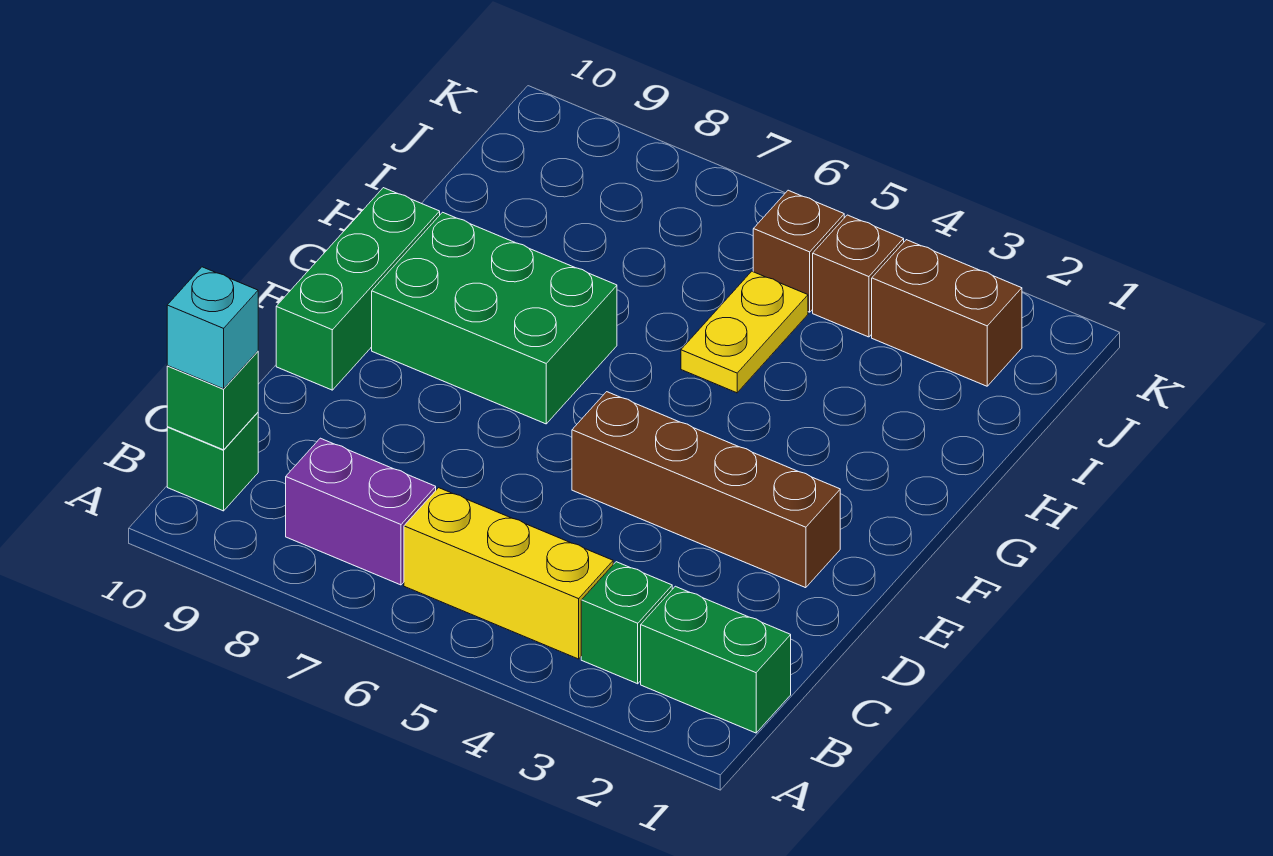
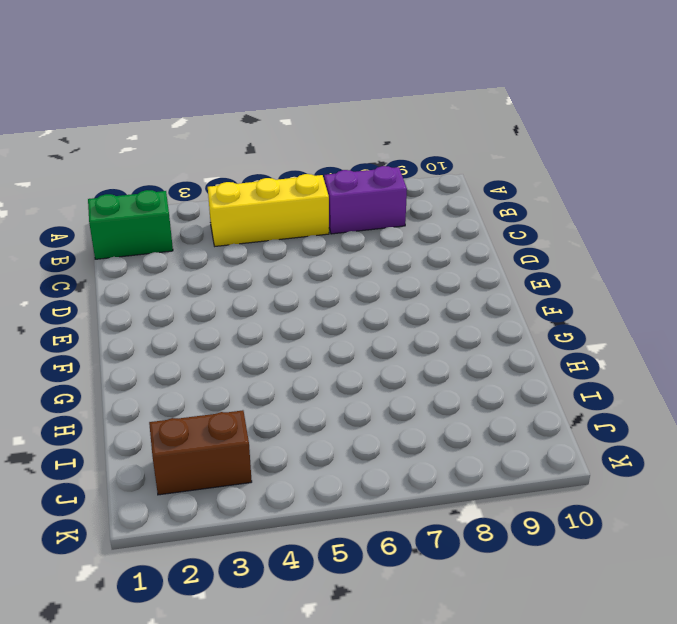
none -> green 1x1 brick [581,562,672,684]
none -> green 1x1 brick [167,413,258,511]
none -> brown 1x4 brick [572,392,840,588]

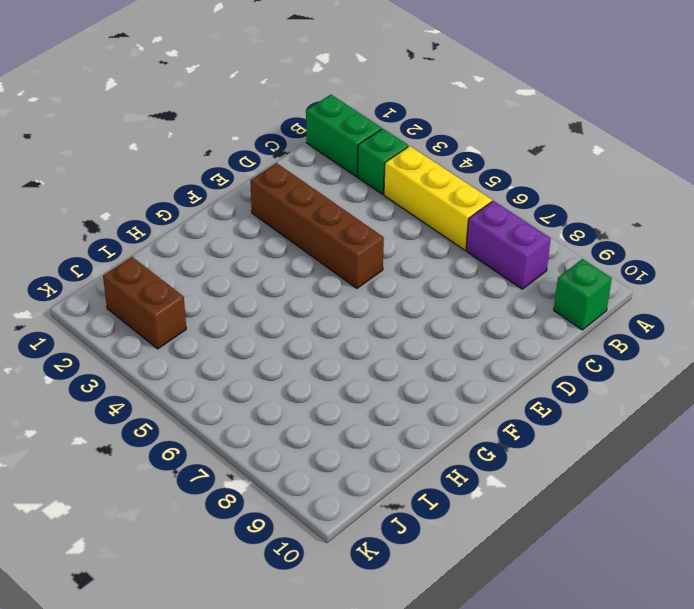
none -> green 1x3 brick [276,188,440,390]
none -> green 2x3 brick [372,212,617,424]
none -> yellow 1x2 plate [681,271,808,393]

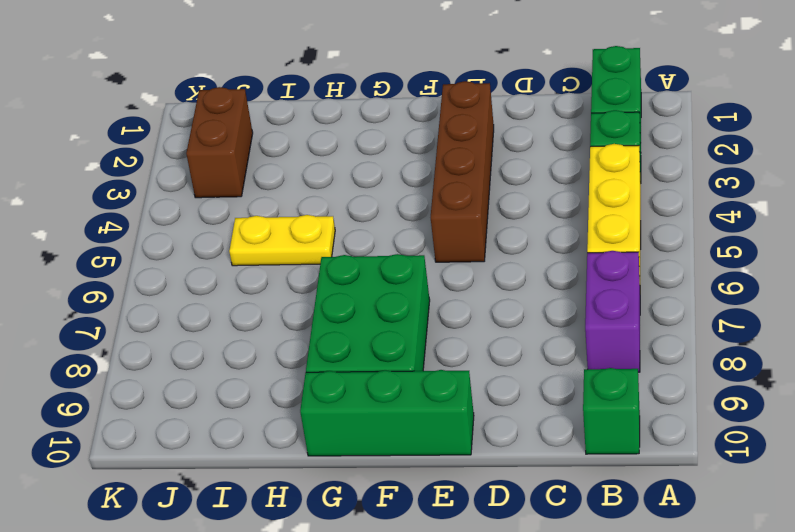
none -> brown 1x1 brick [813,215,904,337]
none -> brown 1x1 brick [753,190,844,312]
none -> green 1x1 brick [167,351,258,450]

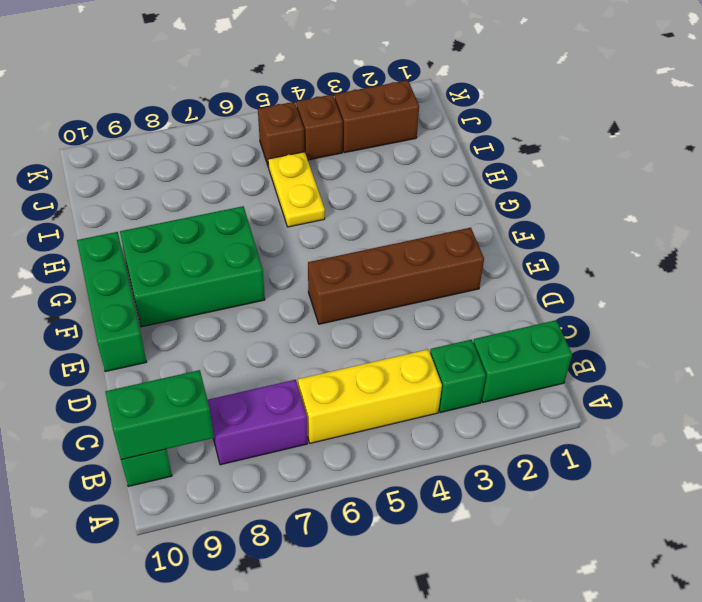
green 1x2 brick [105,370,214,460] -> green 1x1 brick [167,351,258,450]
none -> cyan 1x1 brick [167,267,258,389]

